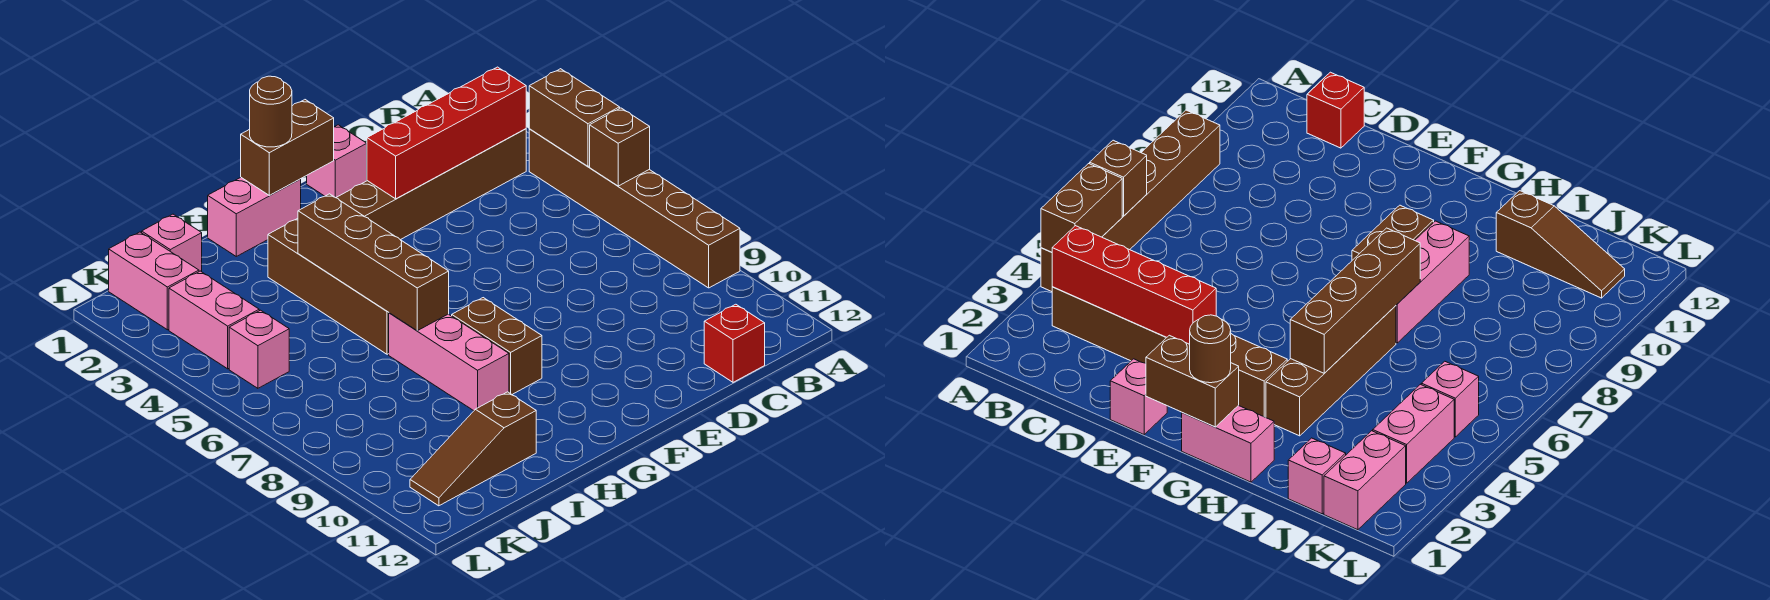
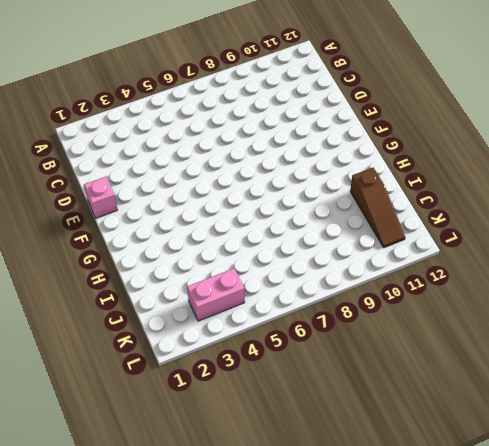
none -> brown 1x6 brick [529,129,740,288]
none -> brown 1x6 brick [336,129,526,240]
none -> red 1x1 brick [704,304,765,382]

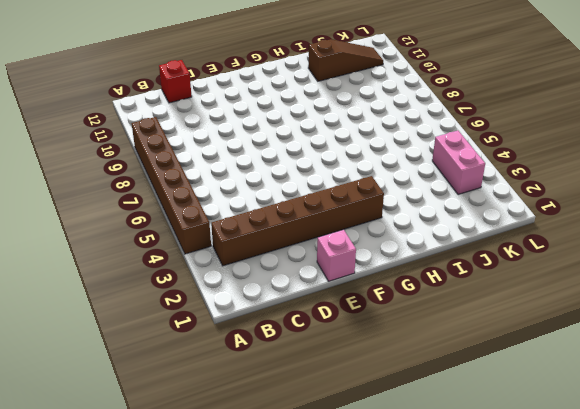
none -> pink 1x2 brick [208,178,301,256]
none -> brown 1x2 brick [452,298,542,394]
none -> brown 1x4 brick [268,218,389,354]

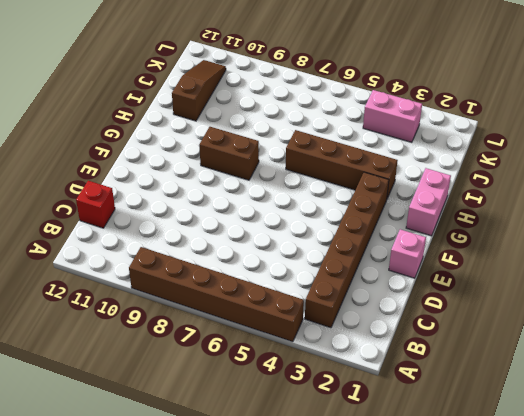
none -> pink 1x3 brick [389,313,509,411]
none -> pink 1x1 brick [142,214,202,272]
none -> pink 1x2 brick [109,232,199,330]

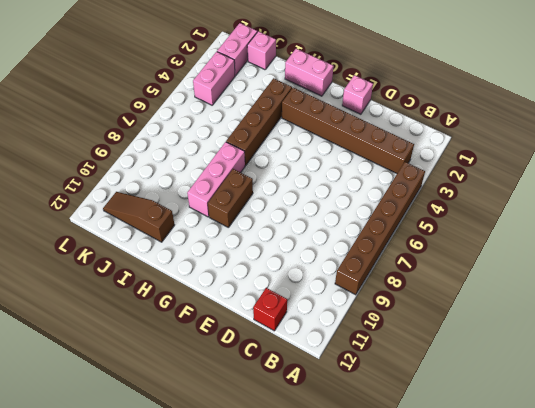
none -> pink 1x1 brick [229,310,289,388]
none -> brown 1x2 brick [529,69,620,166]
none -> brown 1x1 brick [590,108,650,186]

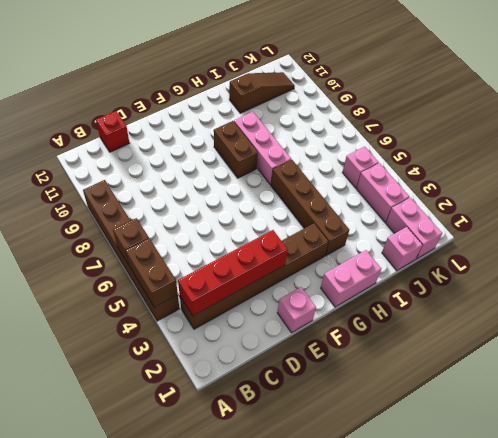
none -> brown 1x2 brick [241,100,334,196]
none -> brown 1x4 brick [298,194,449,331]
none -> brown 1x1 round brick [250,76,292,147]

